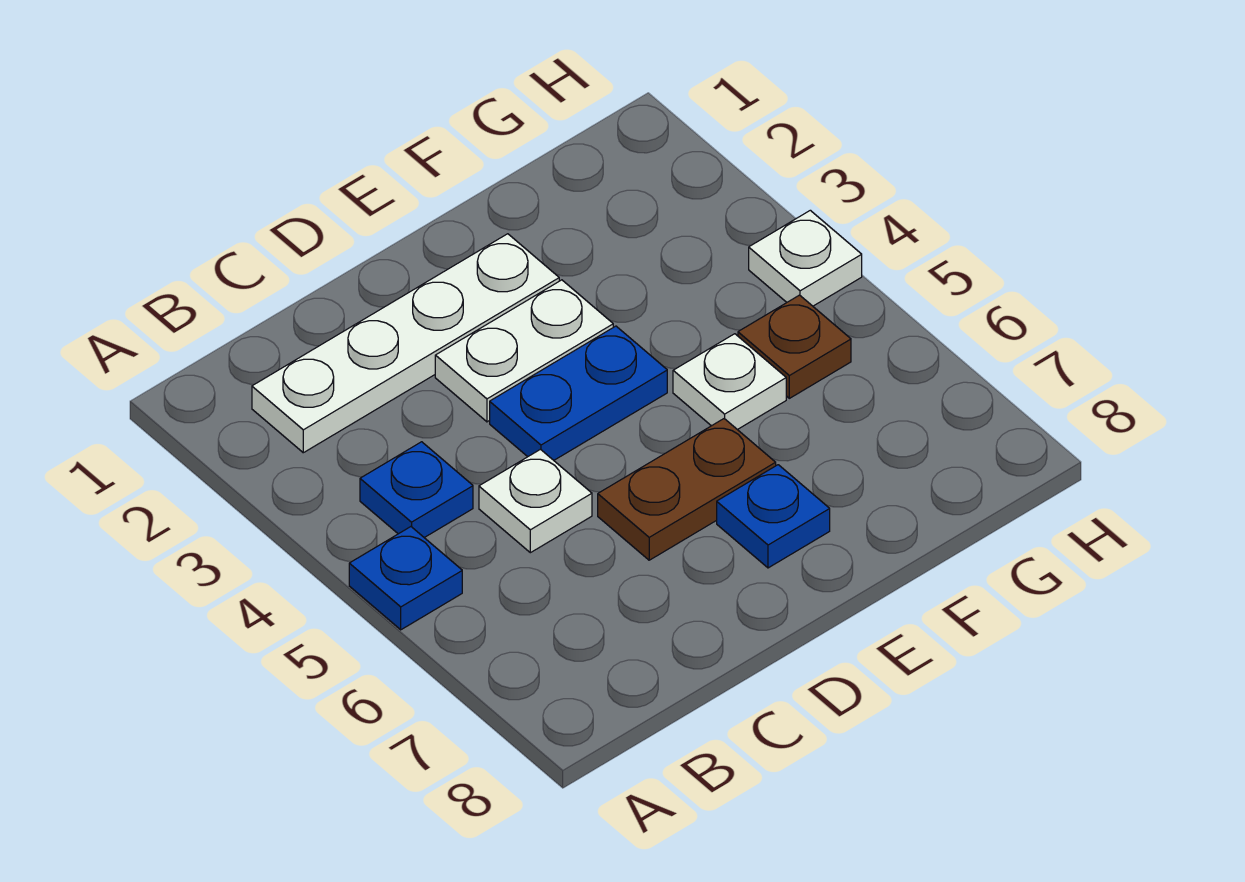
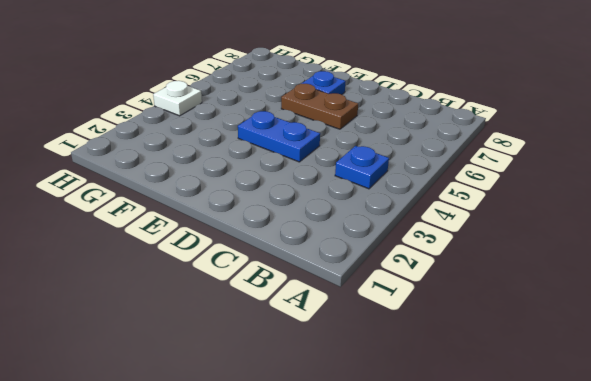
none -> blue 1x1 plate [349,527,462,630]
none -> white 1x4 plate [252,234,559,453]

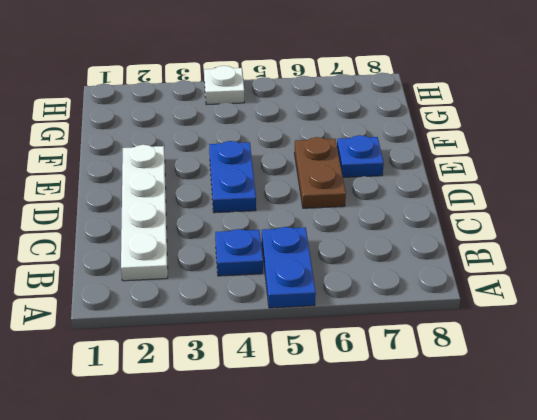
blue 1x2 plate [262,227,316,308] -> blue 1x1 plate [349,527,462,630]
none -> white 1x1 plate [479,449,592,553]
none -> white 1x2 plate [435,280,613,422]

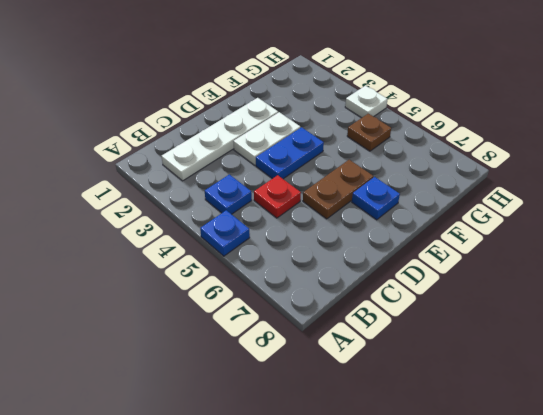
red 1x1 plate [254,175,301,218] -> white 1x1 plate [479,449,592,553]
none -> white 1x1 plate [673,334,786,430]

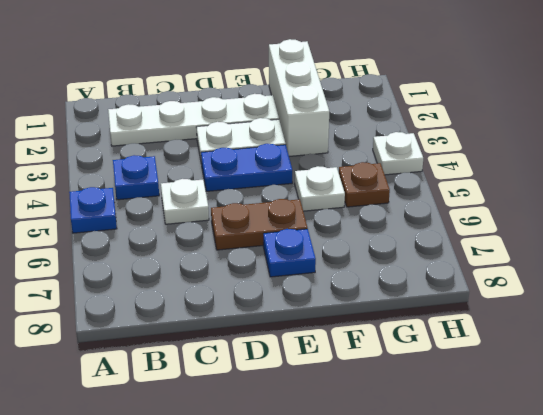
white 1x3 brick [269,39,329,156] -> none

